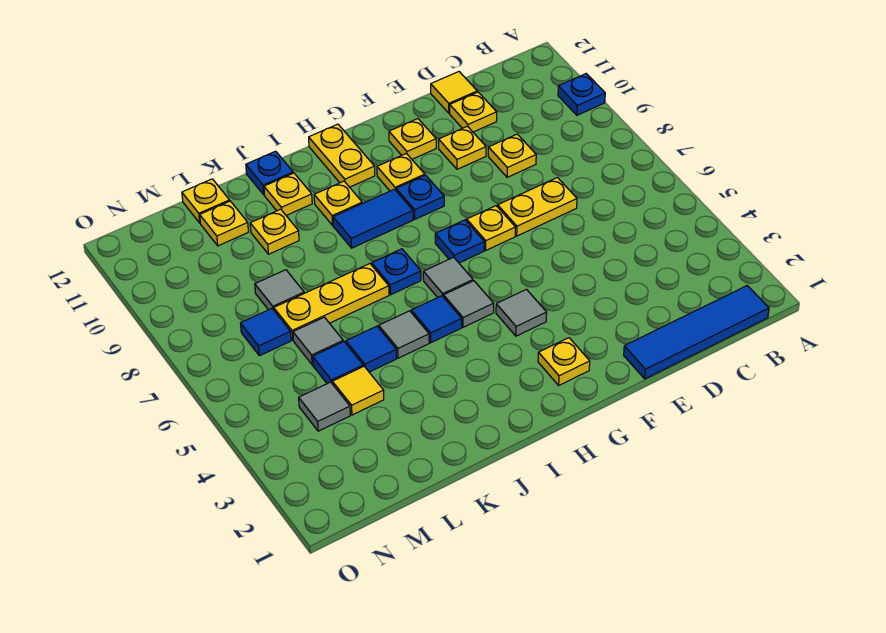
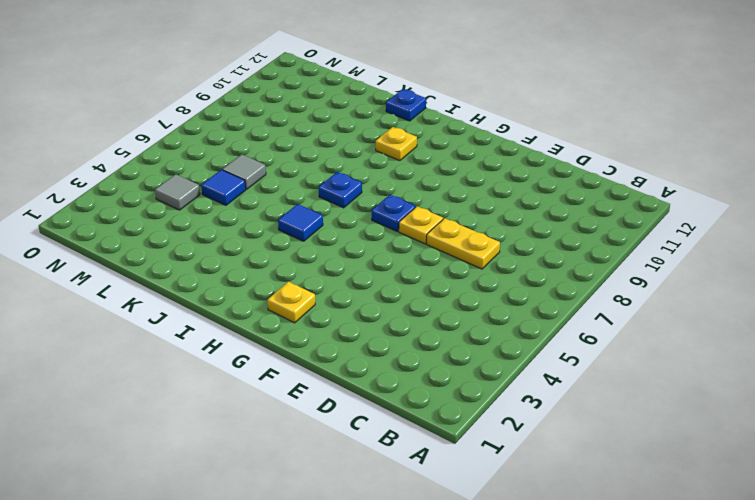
none -> blue 1x1 plate [558,74,605,115]
none -> blue 1x4 tile [624,286,769,379]
none -> yellow 1x1 plate [488,134,536,177]
none -> yellow 1x1 plate [450,92,497,132]

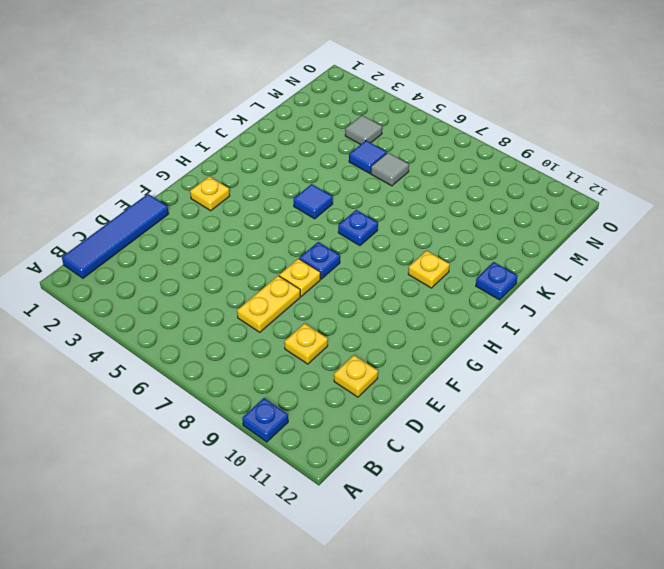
none -> yellow 1x1 tile [431,72,477,113]
none -> yellow 1x1 plate [439,126,486,169]
none -> yellow 1x1 plate [389,119,436,159]
none -> grey 1x1 tile [496,289,547,336]

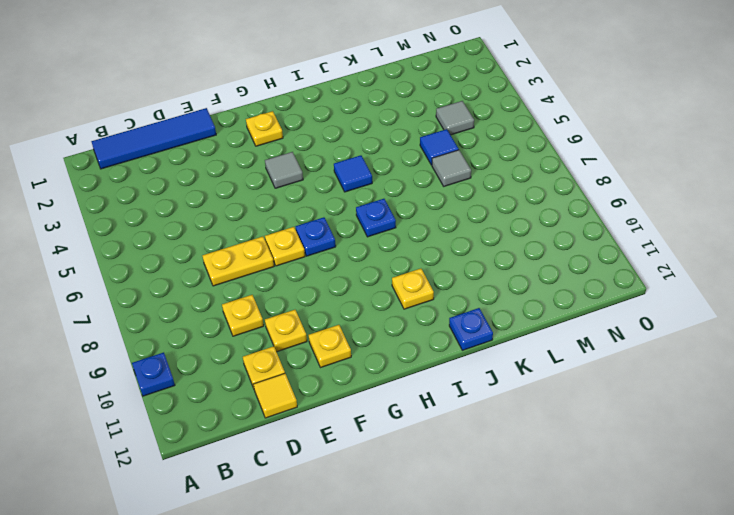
none -> blue 1x1 plate [396,175,444,219]
none -> yellow 1x1 plate [377,153,425,191]
none -> grey 1x1 tile [444,281,494,327]
none -> grey 1x1 tile [423,257,473,298]

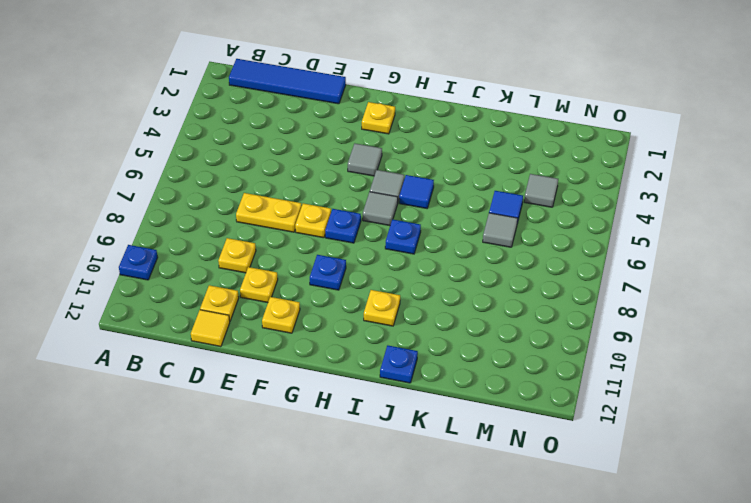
none -> yellow 1x1 plate [377,153,425,191]
none -> blue 1x2 tile [333,189,413,248]
none -> yellow 1x2 plate [309,124,375,187]
none -> grey 1x1 tile [379,311,429,358]

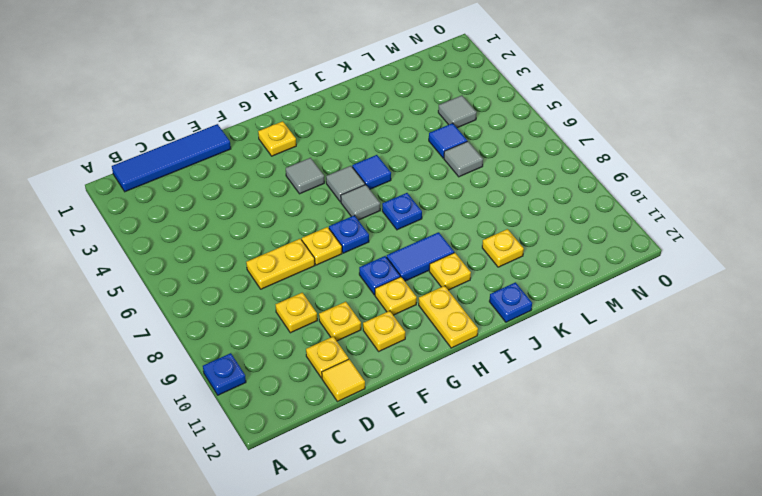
none -> grey 1x1 tile [379,311,429,358]
none -> yellow 1x3 plate [274,264,389,340]
none -> yellow 1x1 plate [264,173,312,215]
none -> blue 1x1 tile [346,326,397,372]

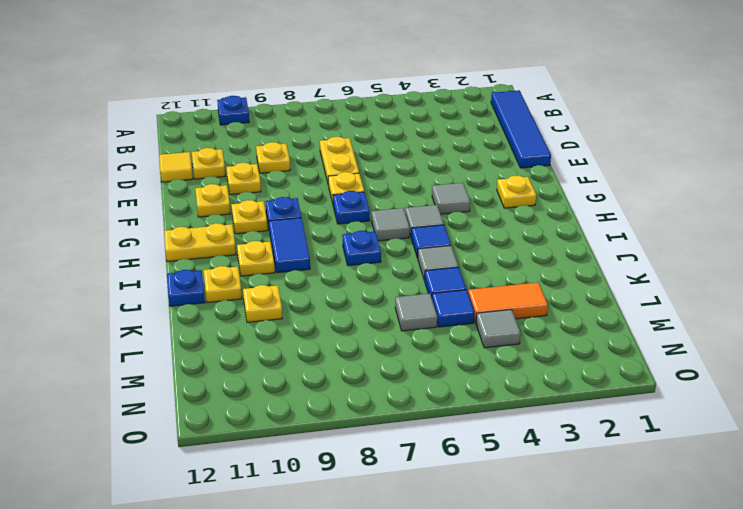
orange 1x2 tile [468,282,548,323] -> yellow 1x1 tile [332,366,384,415]
none -> yellow 1x3 plate [274,264,389,340]
none -> grey 1x1 tile [255,270,304,310]
none -> yellow 1x1 plate [200,201,248,246]
none -> yellow 1x1 plate [182,179,230,223]

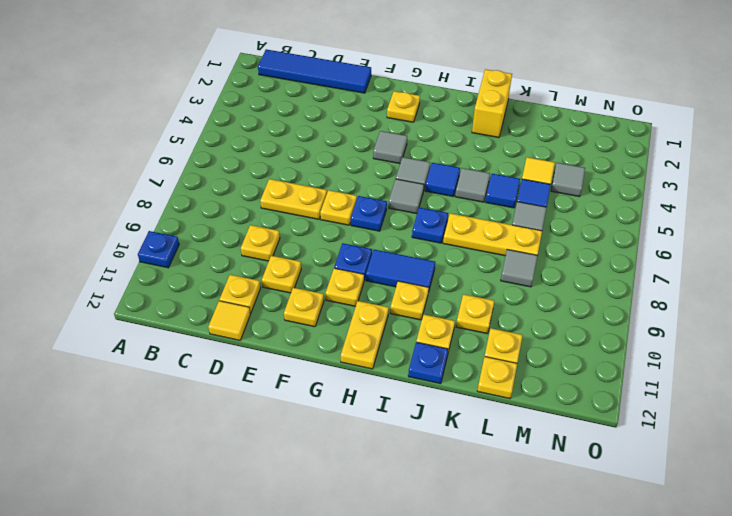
yellow 1x2 brick [472,69,512,138] -> none
none -> blue 1x1 tile [241,309,291,356]

